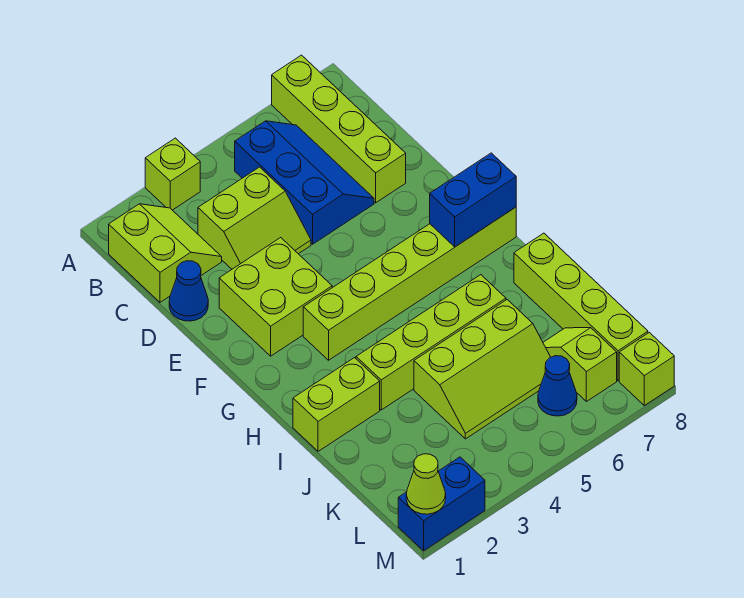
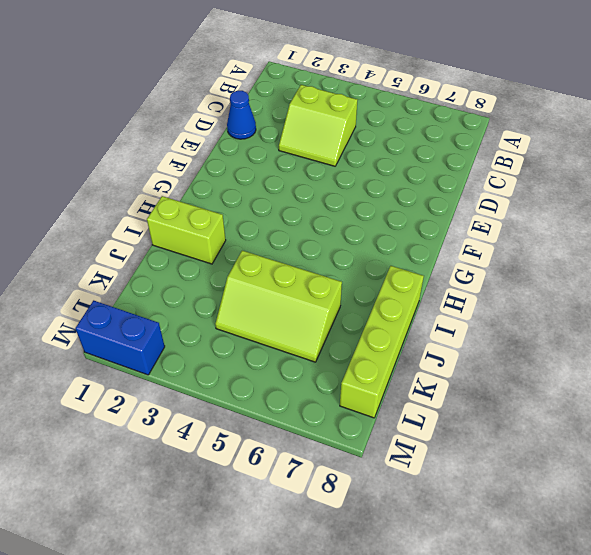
none -> lime 1x1 brick [145,138,200,210]
none -> lime 1x4 brick [272,55,406,203]
none -> lime 2x2 slope [109,204,222,302]

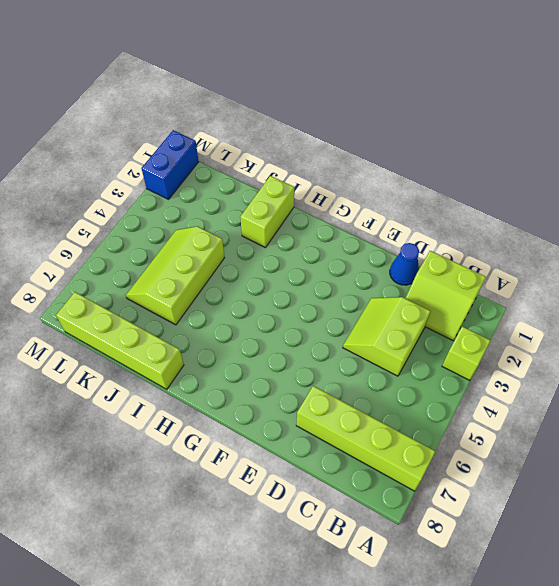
none -> blue 2x3 slope [235,121,374,244]
none -> lime 2x2 brick [219,238,332,356]
none -> lime 1x6 brick [303,207,516,360]

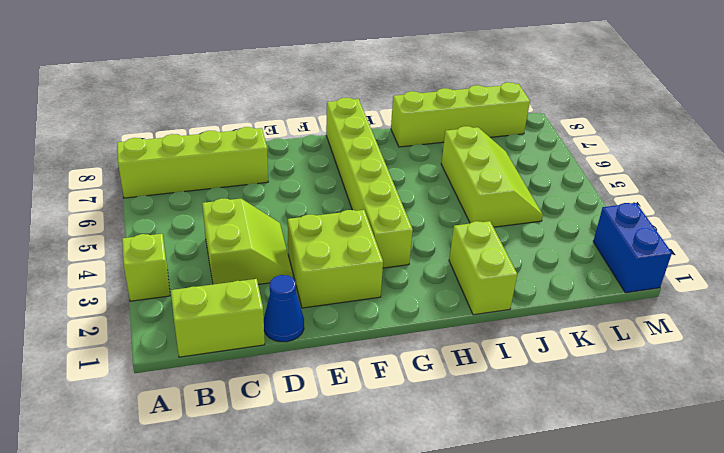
none -> blue 2x3 slope [235,121,374,244]
none -> lime 1x4 brick [356,275,506,410]
none -> lime 1x2 slope [543,328,617,402]

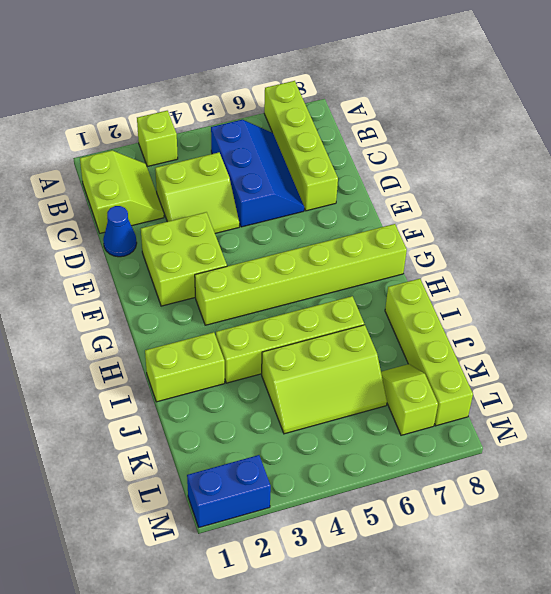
none -> blue 1x1 cone [538,356,577,416]
none -> lime 1x1 brick [619,332,674,406]
none -> blue 1x2 brick [430,153,516,247]

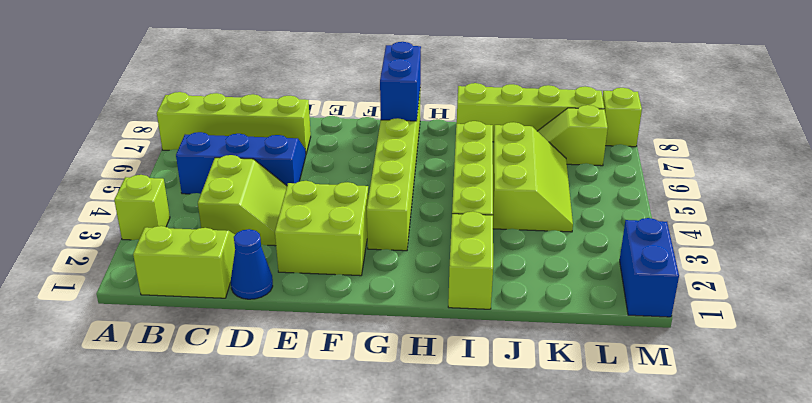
none -> blue 1x1 cone [538,356,577,416]
none -> lime 1x1 cone [406,454,446,514]

